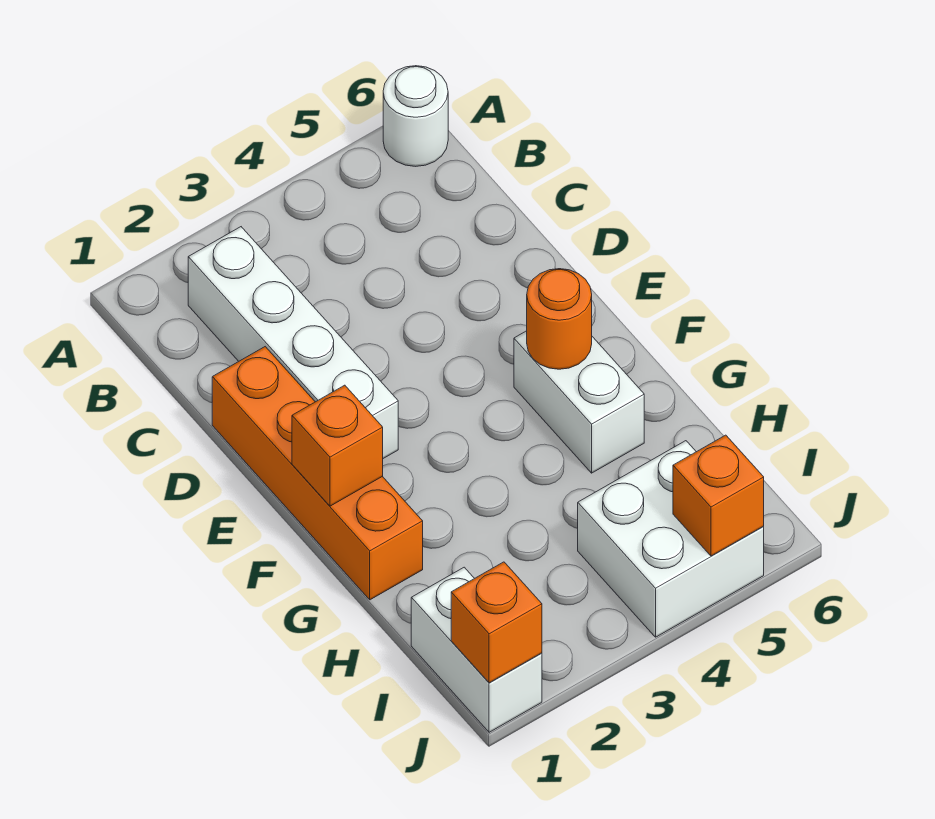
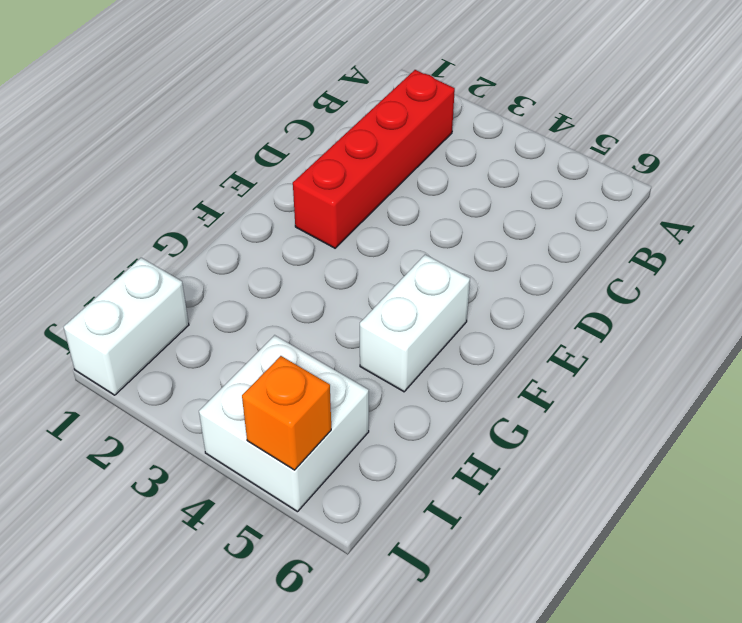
red 1x4 brick [293,70,455,248] -> white 1x4 brick [188,227,398,458]
none -> white 1x1 round brick [383,66,448,166]
none -> orange 1x4 brick [212,347,423,600]

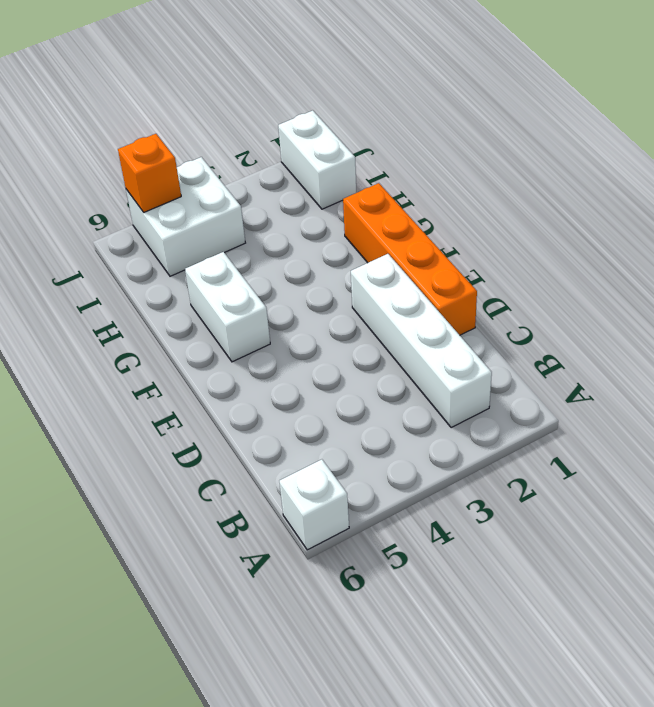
white 1x1 brick [279,459,349,550] -> white 1x1 round brick [383,66,448,166]
none -> orange 1x1 brick [292,385,383,506]
none -> orange 1x1 round brick [527,269,592,369]

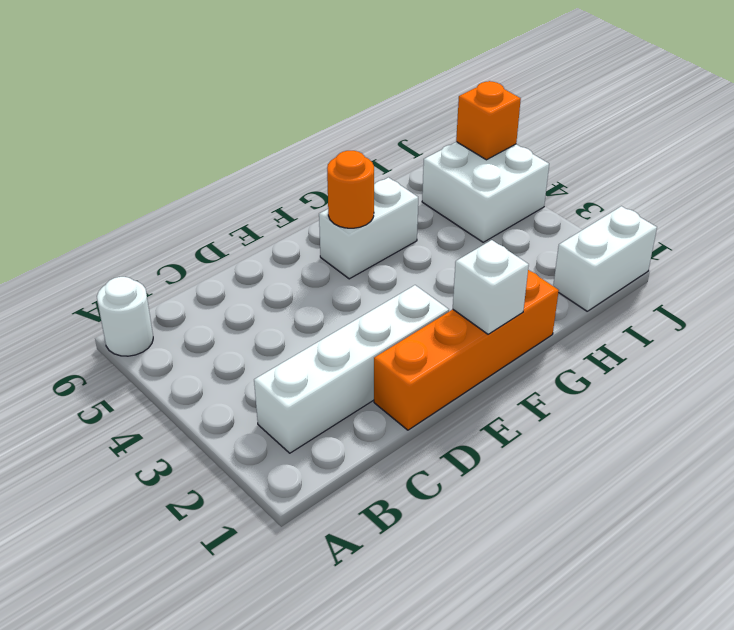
white 1x1 brick [453,240,529,334] -> orange 1x1 brick [292,385,383,506]
none -> orange 1x1 brick [451,562,542,683]

